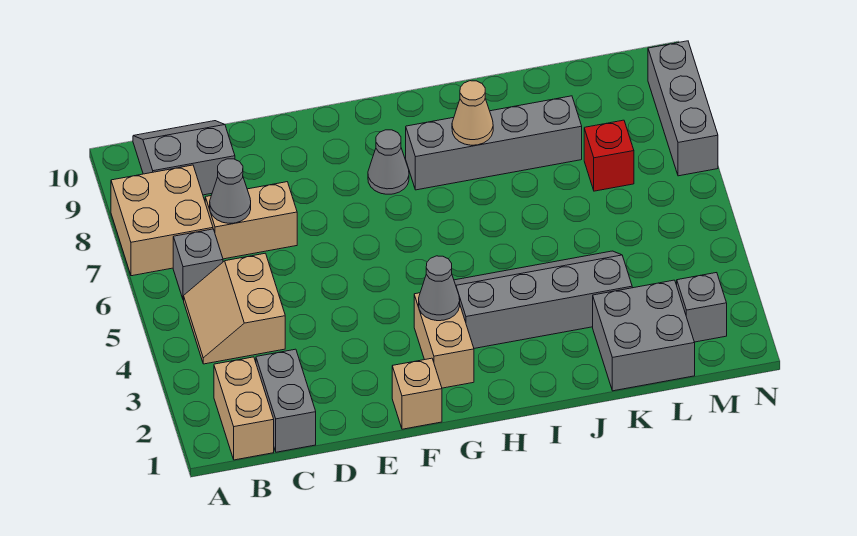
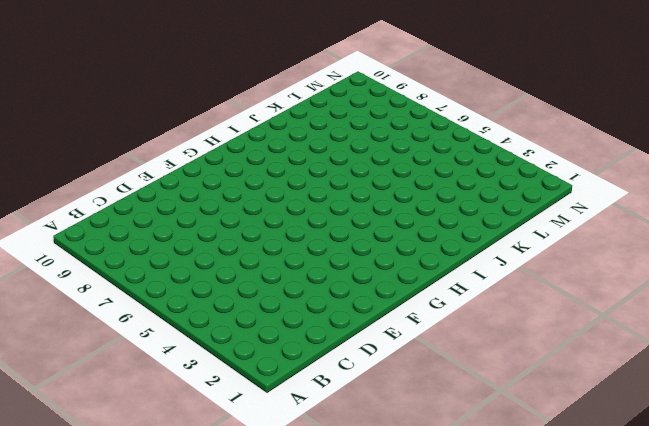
none -> tan 2x2 brick [111,165,213,276]
none -> tan 1x2 brick [214,357,274,460]
none -> tan 2x2 slope [184,253,285,364]

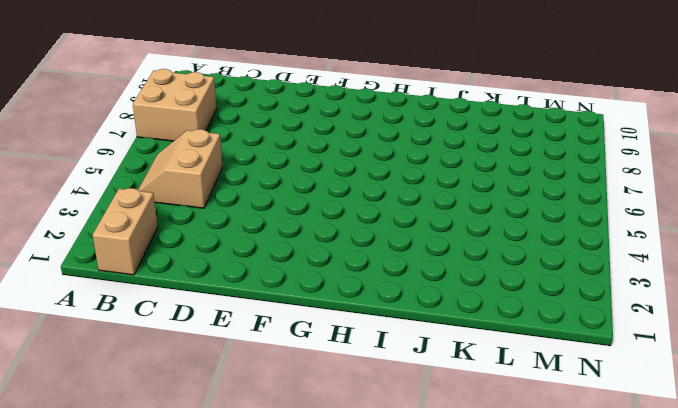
none -> grey 1x1 brick [173,229,223,300]
none -> grey 2x2 slope [133,121,235,195]
none -> grey 1x2 brick [256,349,316,452]

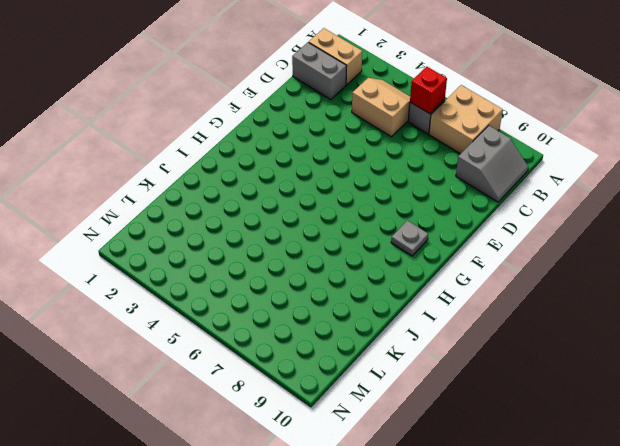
red 1x1 brick [410,67,447,114] -> red 1x1 brick moved to [584,120,634,191]
grey 1x1 plate [391,221,428,256] -> none
none -> tan 1x2 brick [205,182,297,259]
none -> tan 1x1 brick [392,358,442,429]
none -> tan 1x2 brick [414,293,474,388]

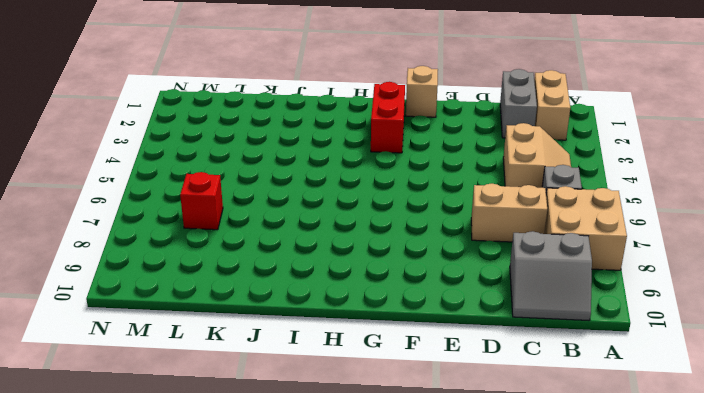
red 1x2 brick [371,82,405,153] -> tan 1x2 brick [414,293,474,388]
none -> grey 1x1 cone [368,130,409,194]
none -> grey 2x4 slope [454,251,632,348]
none -> grey 1x4 brick [406,96,582,190]

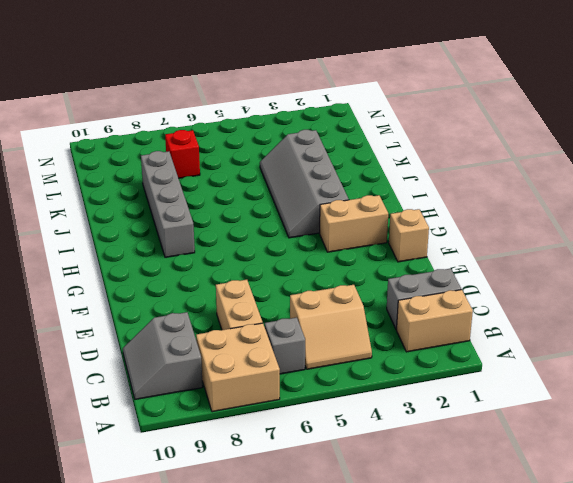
none -> grey 1x1 cone [368,130,409,194]
none -> grey 2x2 brick [593,280,695,391]
none -> grey 1x1 brick [677,273,727,342]

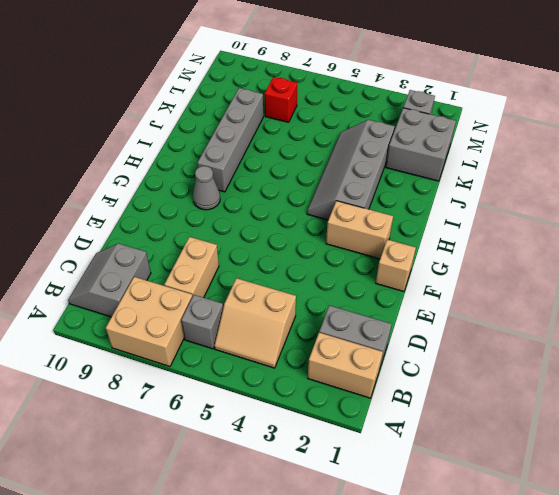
none -> grey 1x3 brick [648,41,718,176]
none -> grey 1x1 cone [210,159,251,223]
none -> grey 1x1 cone [419,256,460,321]

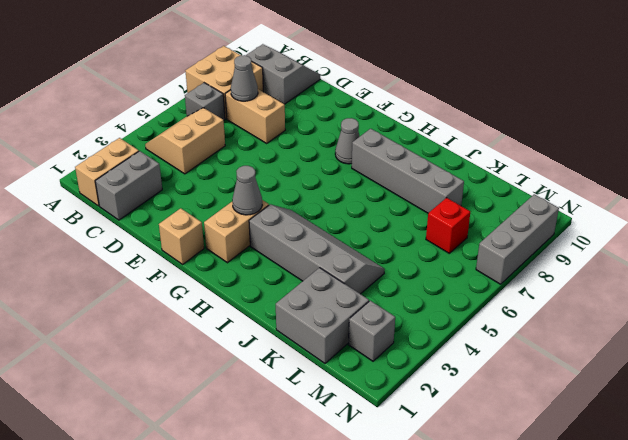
none -> tan 1x1 cone [452,81,493,145]

